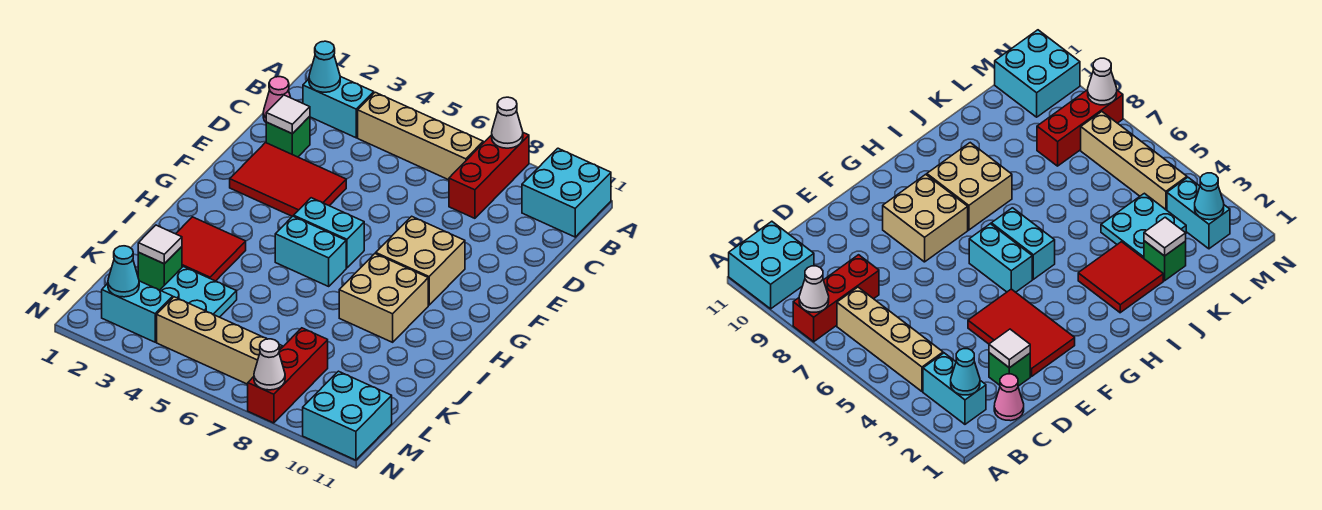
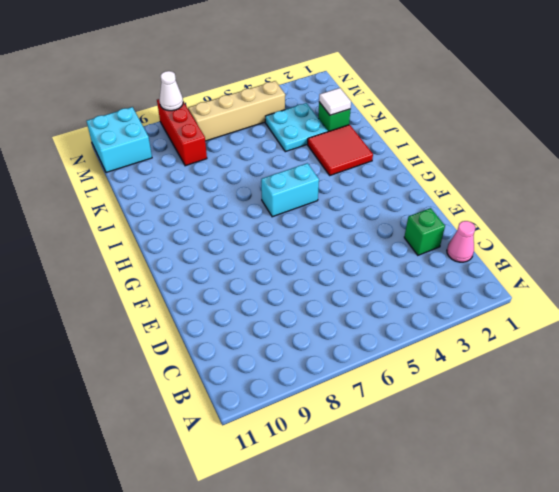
none -> red 1x3 brick [449,133,529,218]
none -> cyan 2x2 brick [522,148,611,237]
none -> cyan 1x2 brick [303,77,374,138]

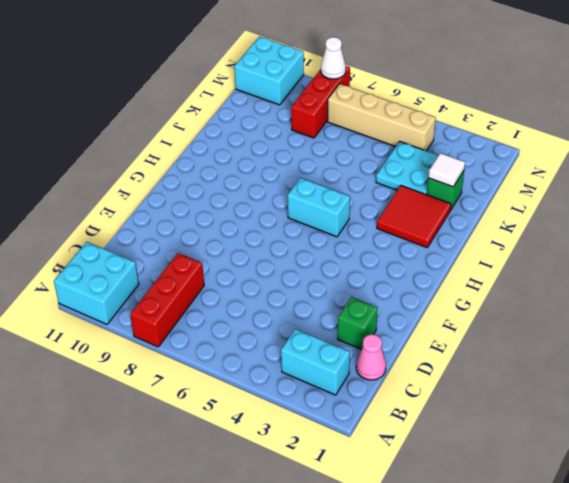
none -> tan 1x4 brick [358,92,483,180]
none -> red 2x3 tile [230,143,346,216]
none -> tan 2x2 brick [376,216,465,305]

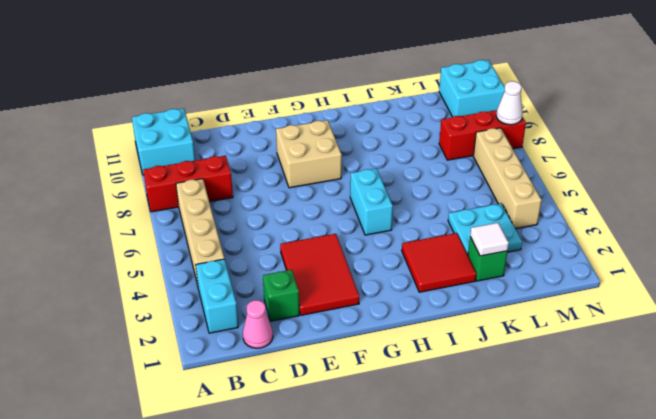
none -> cyan 1x2 brick [294,198,364,268]
none -> tan 2x2 brick [339,254,428,342]
none -> cyan 1x2 brick [102,281,173,342]

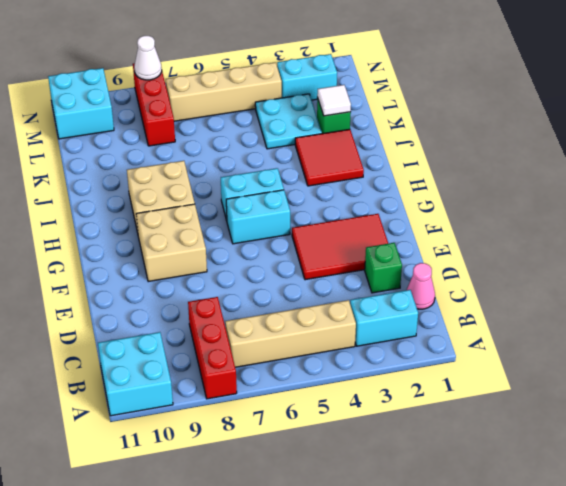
none -> white 1x1 cone [492,97,523,148]
none -> cyan 1x1 cone [309,41,340,92]
none -> white 1x1 tile [266,95,310,134]

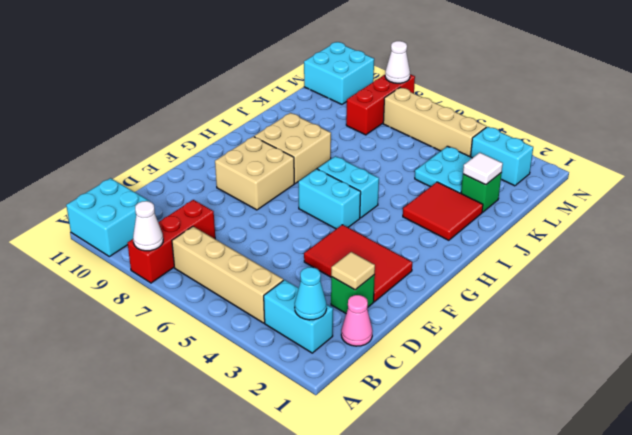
tan 1x1 tile [331,252,375,290] -> white 1x1 tile [266,95,310,134]
none -> cyan 1x1 cone [108,246,139,297]

